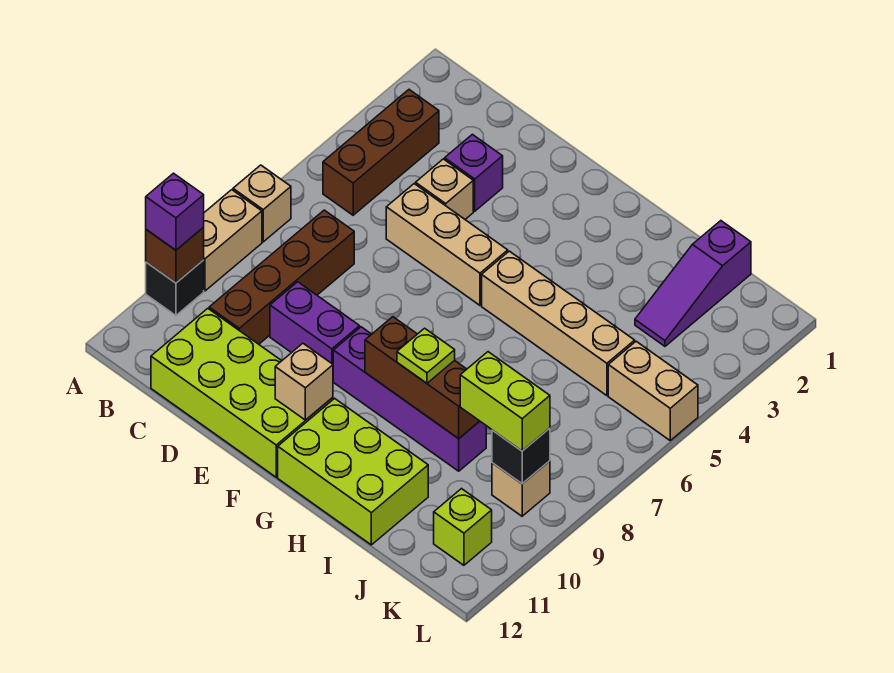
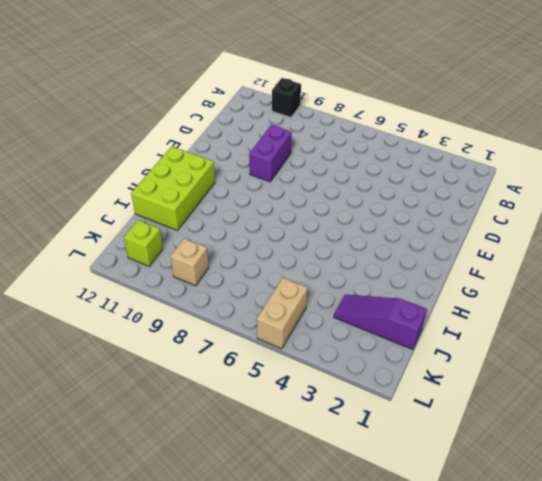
none -> tan 1x1 brick [233,165,291,242]
none -> tan 1x2 brick [203,190,262,291]
none -> brown 1x3 brick [323,90,439,215]

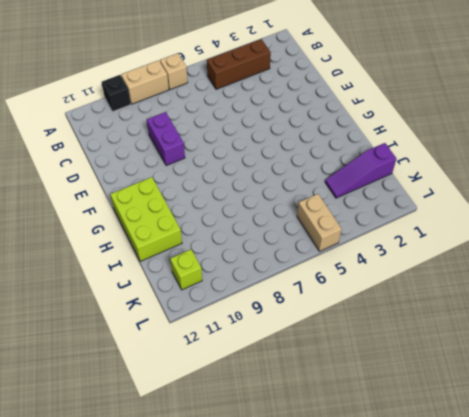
none -> brown 1x4 brick [209,210,354,344]
none -> lime 2x4 brick [151,308,333,477]
none -> purple 1x1 brick [445,134,503,211]

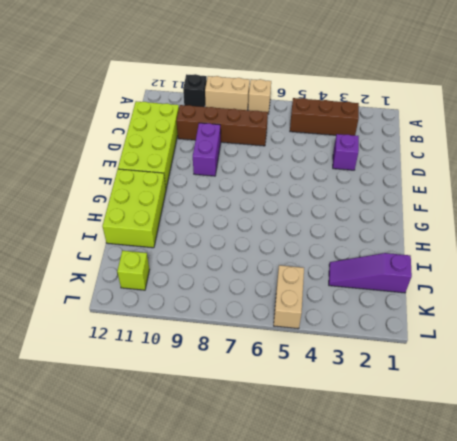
none -> tan 1x1 brick [416,159,473,219]
none -> tan 1x3 brick [386,184,508,305]
none -> purple 1x4 brick [333,327,486,471]

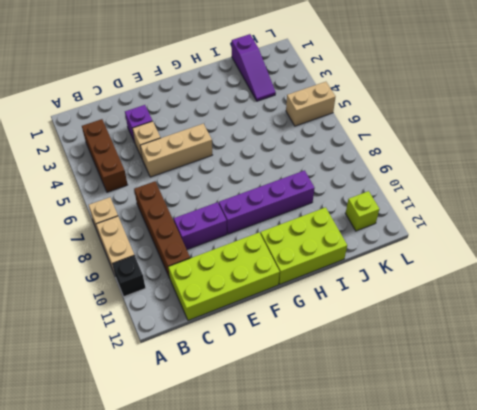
none -> tan 1x4 brick [482,251,635,396]
none -> tan 1x1 brick [492,461,550,516]
none -> brown 1x1 brick [146,228,204,283]

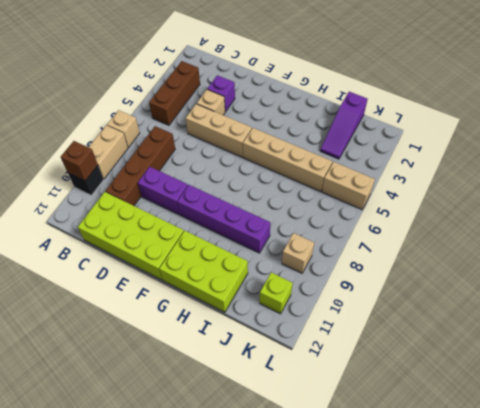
none -> tan 1x1 brick [275,343,333,420]
none -> brown 1x3 brick [365,317,479,439]
none -> black 1x1 brick [492,428,550,484]

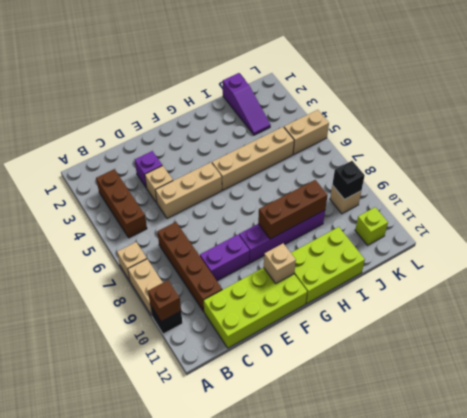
none -> purple 1x1 brick [146,173,204,250]
none -> lime 1x1 plate [397,328,455,383]
none -> lime 1x2 brick [460,352,550,451]

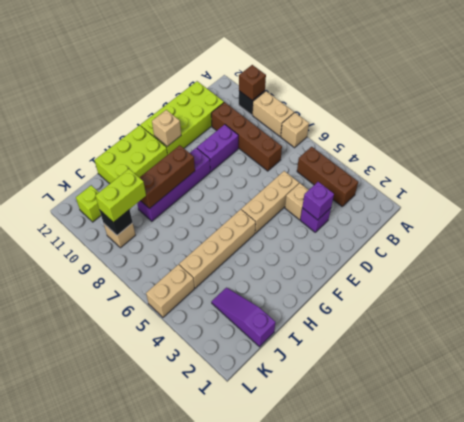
purple 1x1 brick [302,182,334,220] -> purple 1x1 brick moved to [146,173,204,250]
none -> lime 1x1 plate [397,328,455,383]

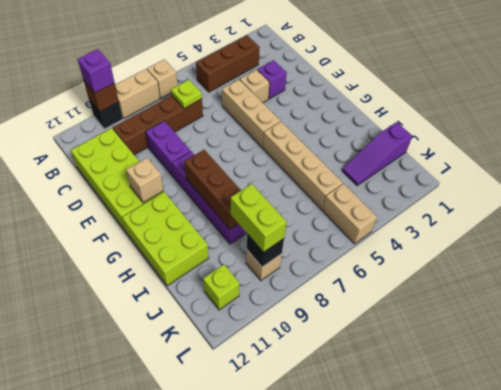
lime 1x1 plate [171,80,202,108] -> lime 1x1 plate moved to [397,328,455,383]

